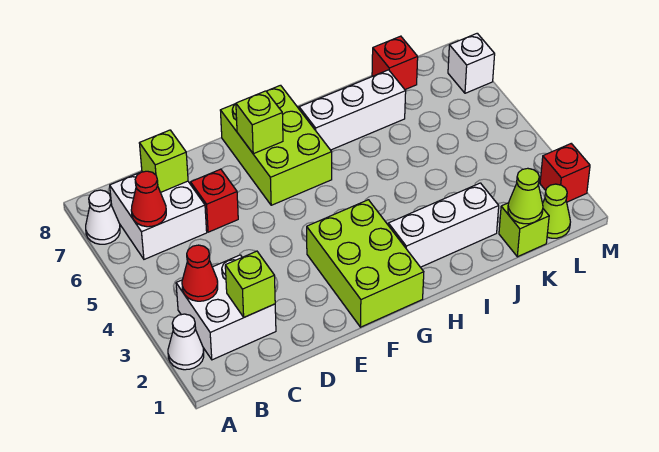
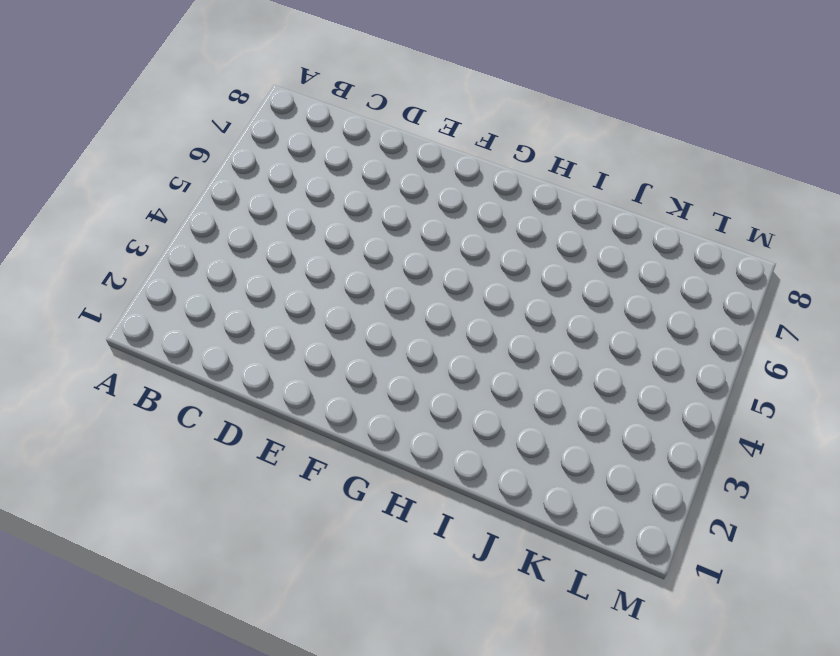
none -> white 1x1 cone [168,314,204,370]
none -> white 1x1 cone [86,190,120,244]
none -> white 2x2 brick [176,255,276,360]

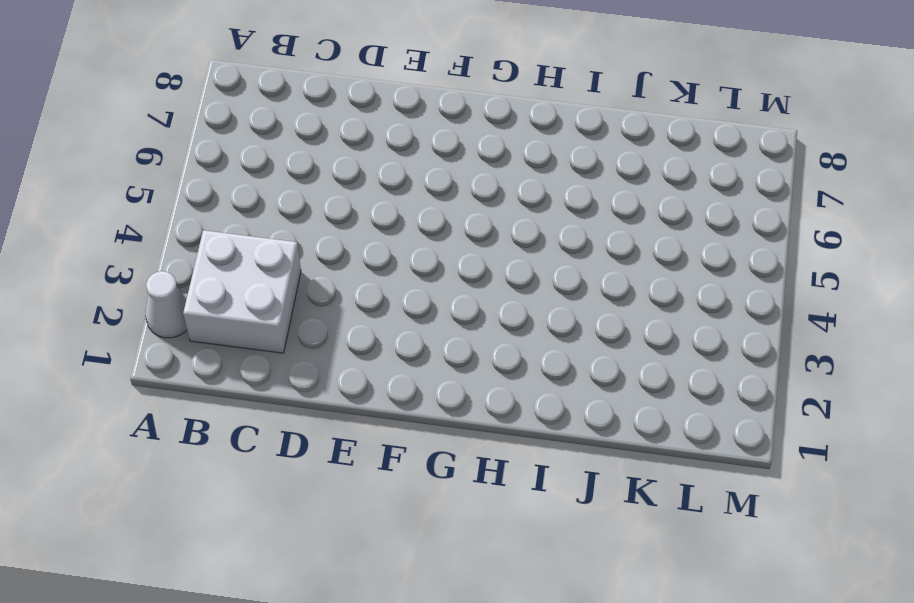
none -> white 1x1 cone [86,190,120,244]
none -> white 2x2 brick [110,172,207,259]
none -> red 1x1 brick [191,169,238,232]

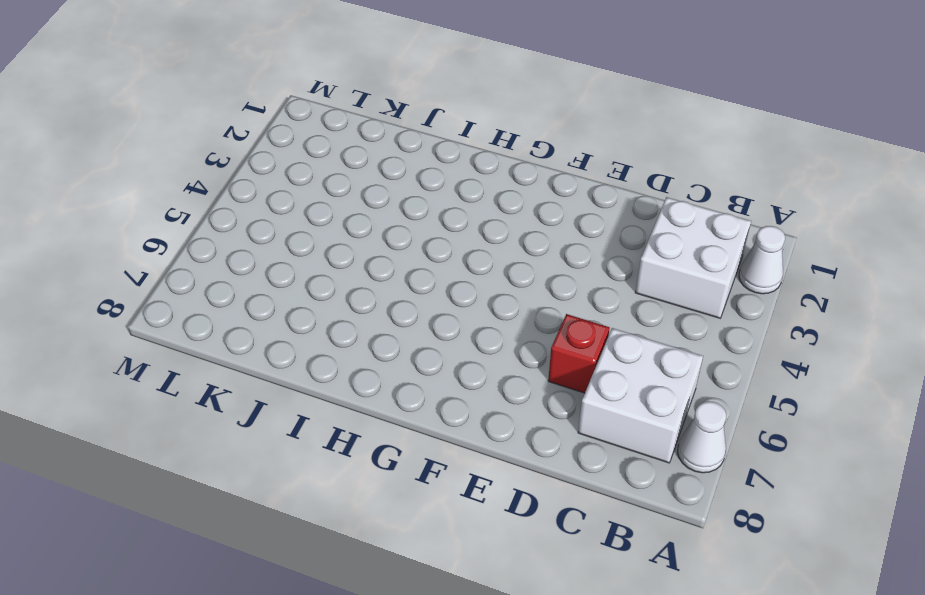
none -> lime 2x3 brick [307,200,424,327]
none -> lime 2x3 brick [220,85,332,205]
none -> white 1x3 brick [388,183,499,267]

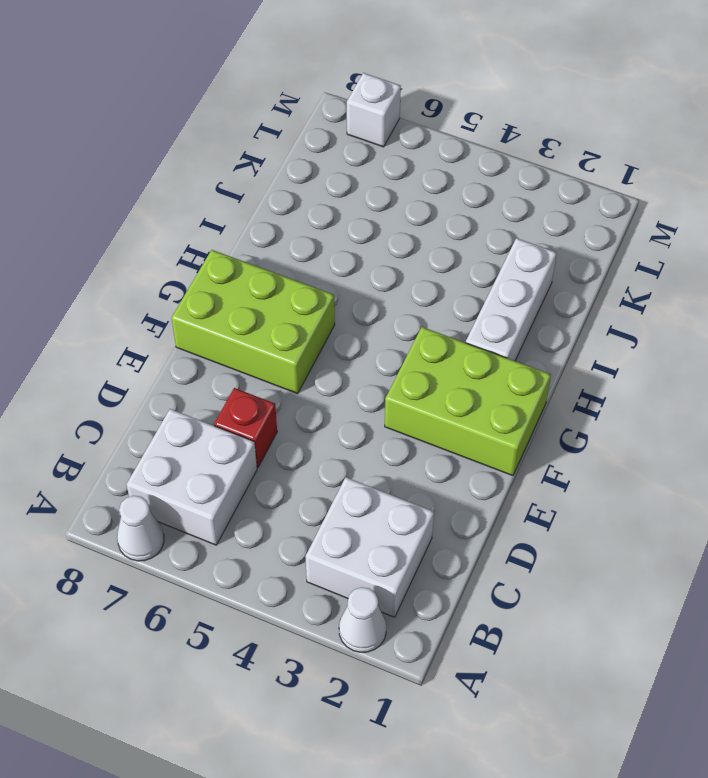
none -> white 1x3 brick [299,70,406,150]
none -> lime 1x1 brick [499,203,549,257]
none -> red 1x1 brick [372,36,418,89]

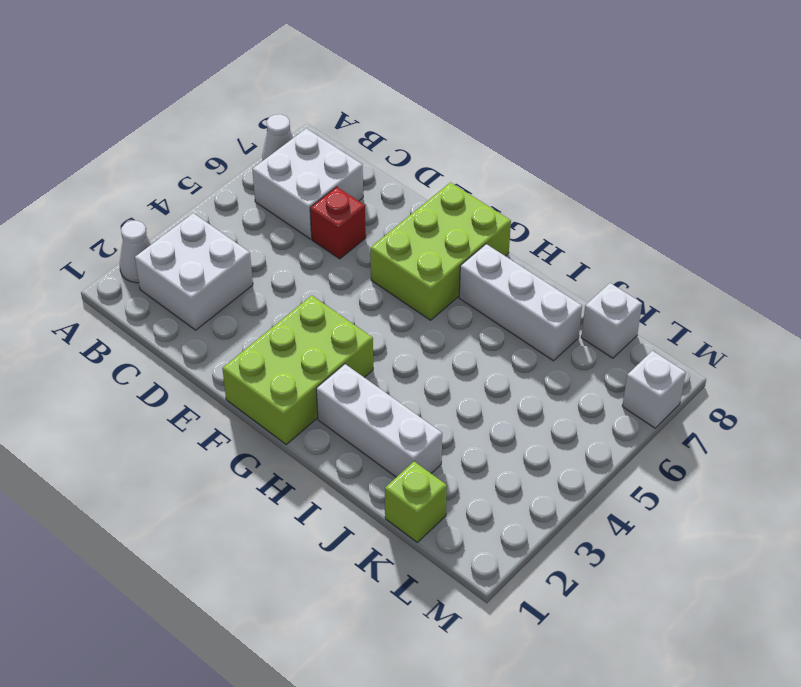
white 1x1 brick [581,283,642,358] -> red 1x1 brick [372,36,418,89]
none -> lime 1x1 cone [543,184,570,238]
none -> red 1x1 brick [540,144,590,202]
none -> red 1x1 cone [182,245,218,301]

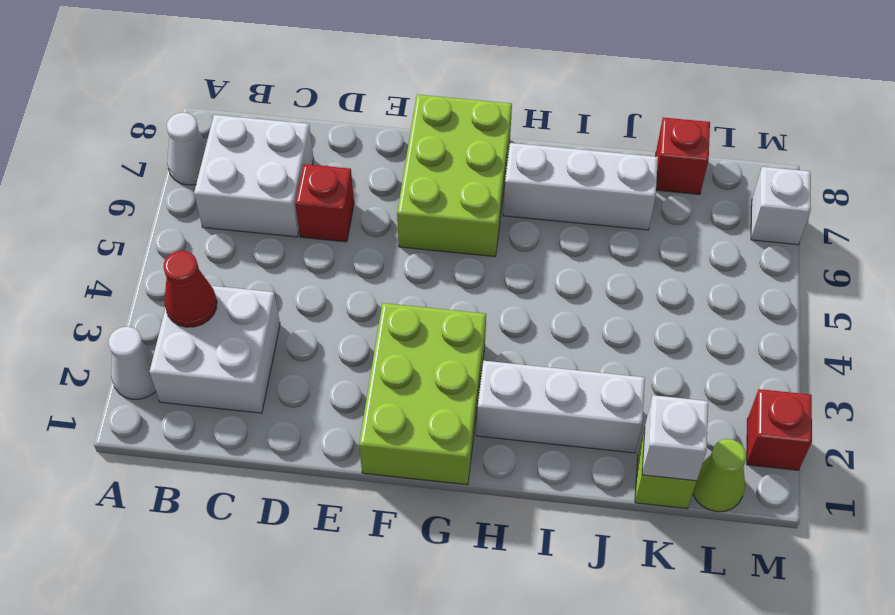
white 1x1 brick [642,395,708,481] -> lime 1x1 cone [508,168,543,224]
none -> red 1x1 cone [131,171,166,227]
none -> lime 1x1 brick [225,251,275,317]
none -> lime 1x1 brick [139,130,188,192]

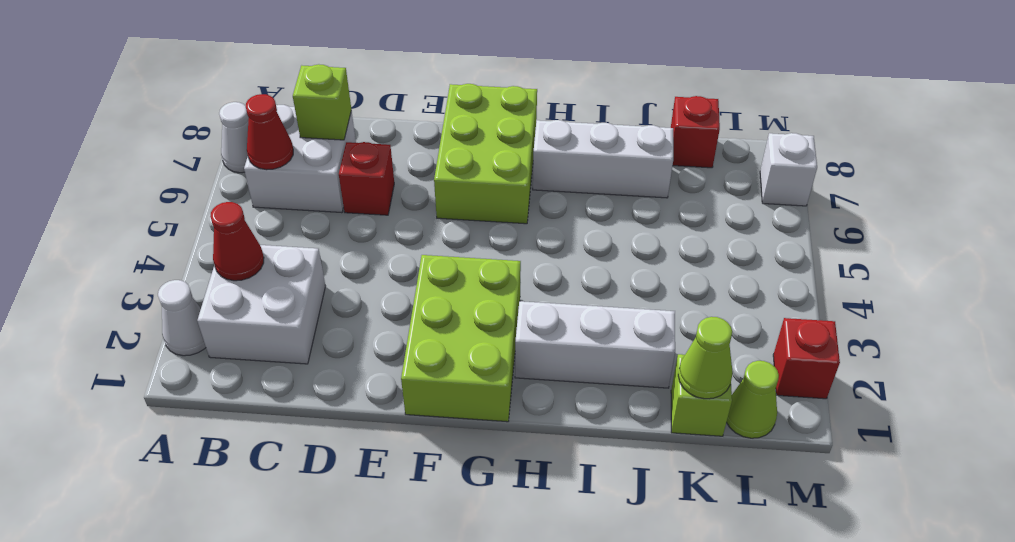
none -> lime 1x1 brick [225,251,275,317]
none -> lime 1x1 brick [236,91,283,154]

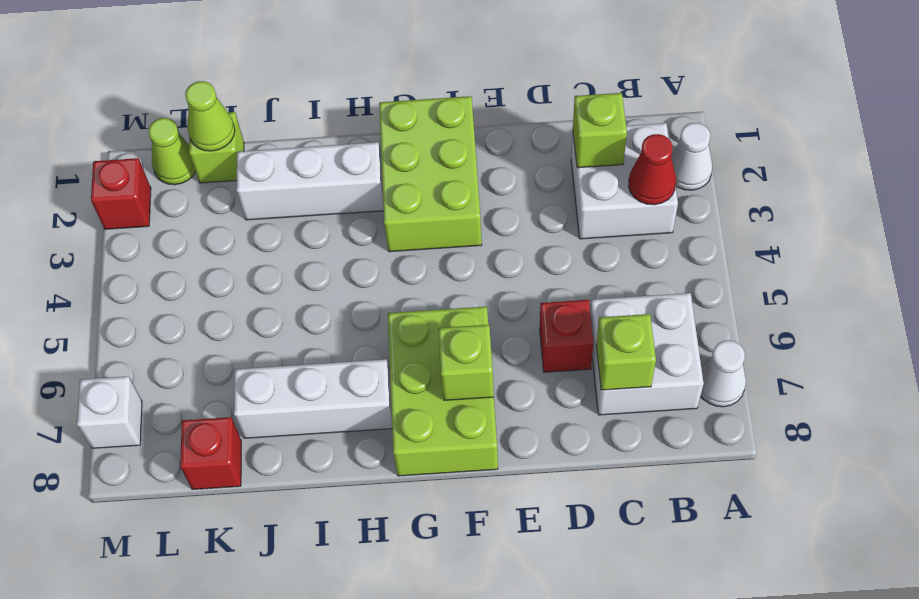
none -> red 1x1 cone [131,171,166,227]

